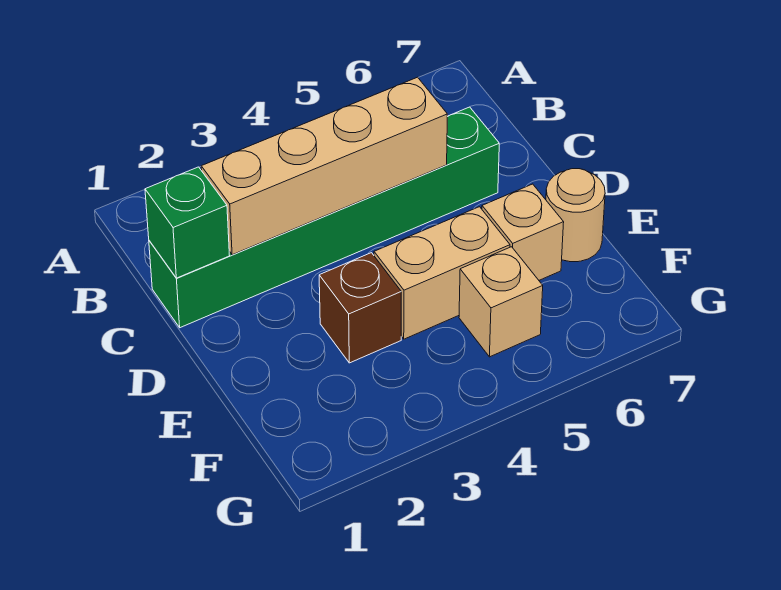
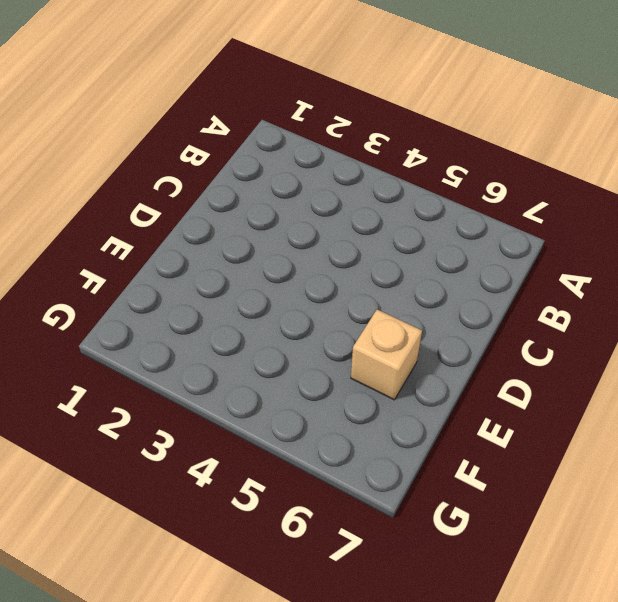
none -> green 1x6 brick [149,107,499,328]
none -> brown 1x1 brick [319,253,401,363]

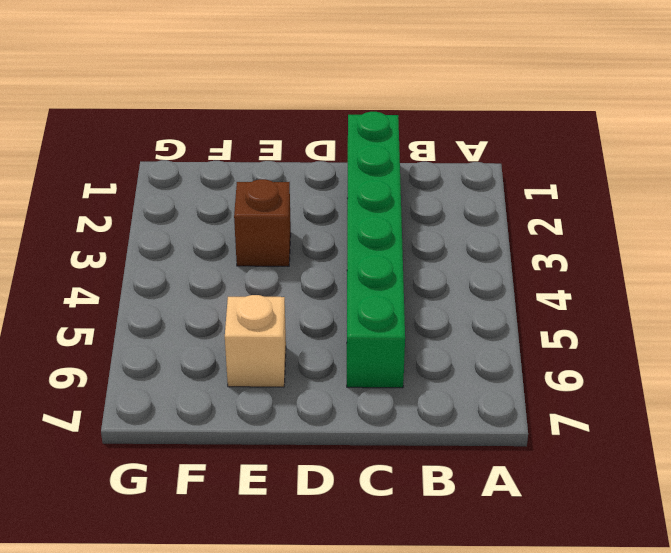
none -> tan 1x2 brick [374,207,510,339]
none -> tan 1x1 round brick [546,169,605,262]

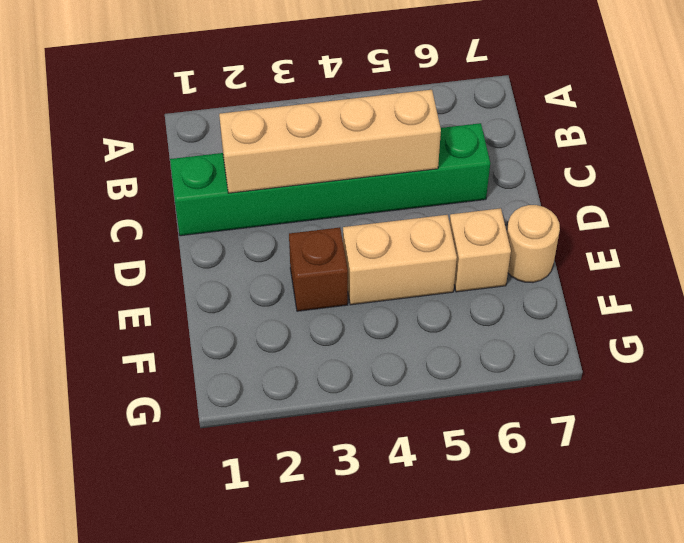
none -> tan 1x1 brick [459,247,543,357]
none -> green 1x1 brick [145,167,230,278]

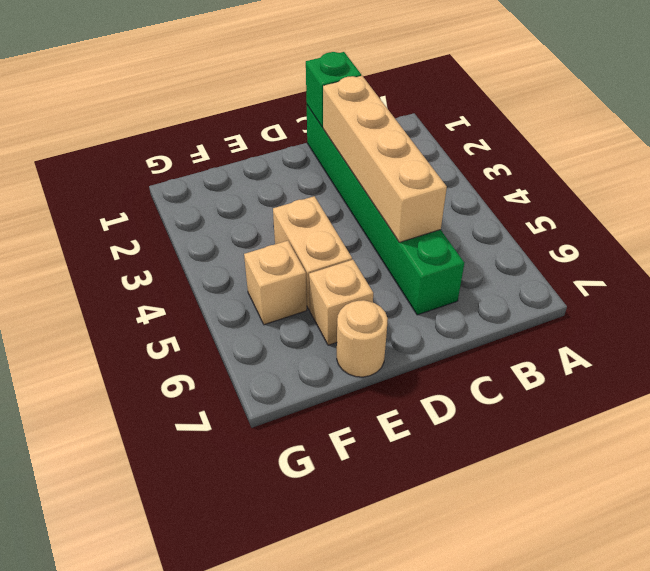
none -> brown 1x1 brick [319,253,401,363]

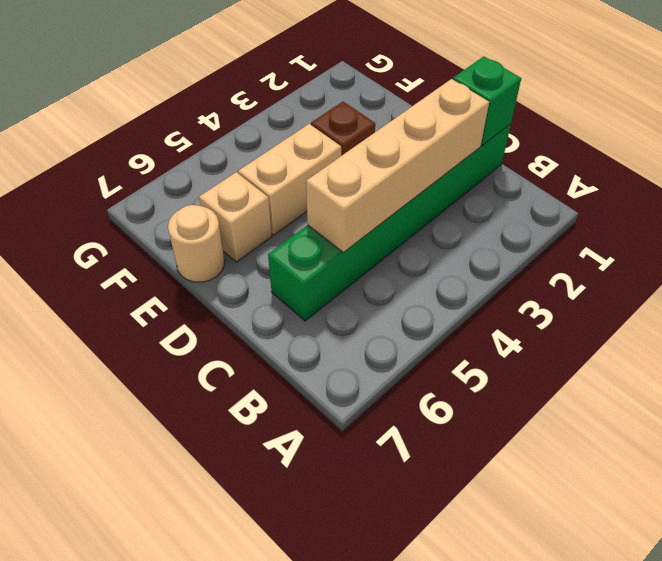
none -> tan 1x1 brick [459,247,543,357]

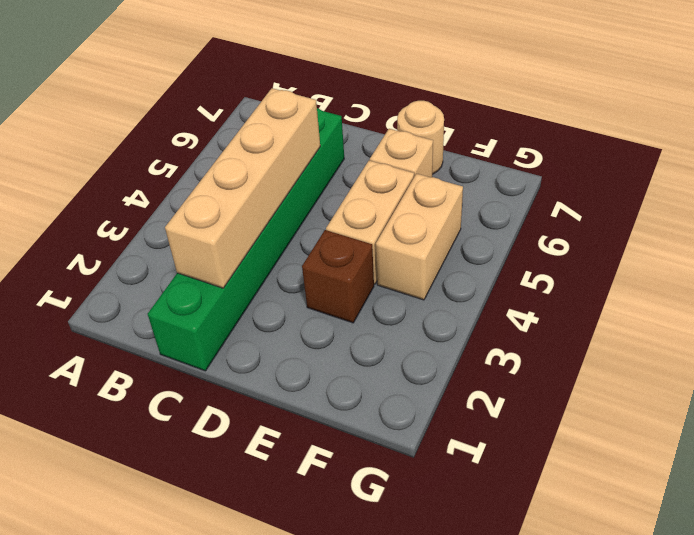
tan 1x2 brick [376,174,463,300] -> tan 1x1 brick [459,247,543,357]
none -> green 1x1 brick [145,167,230,278]

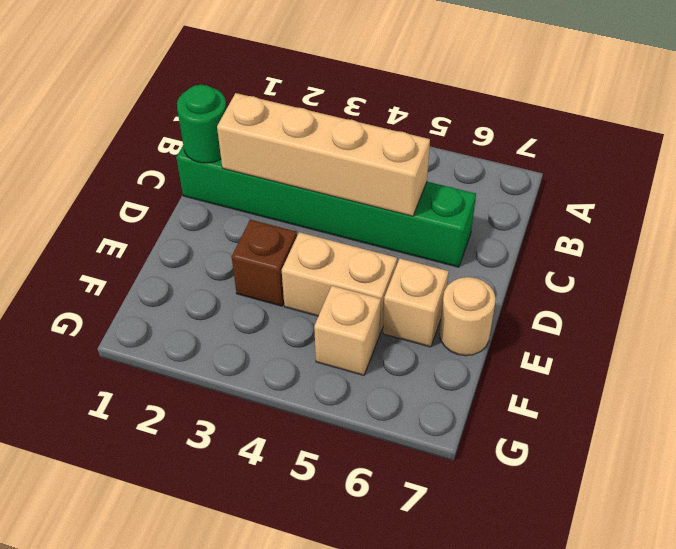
green 1x1 round brick [177,85,226,163] -> green 1x1 brick [145,167,230,278]

